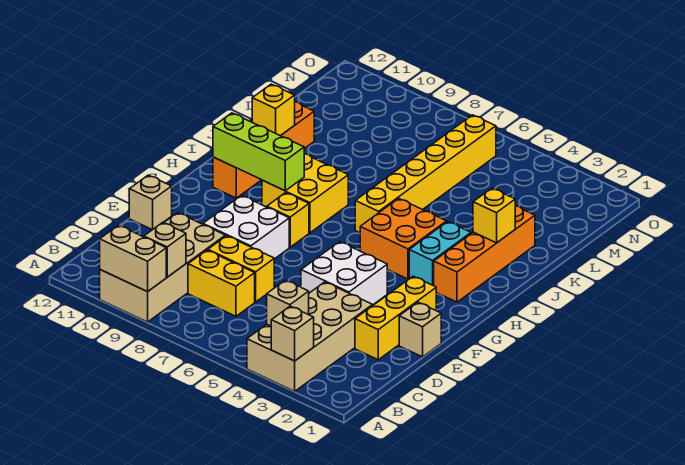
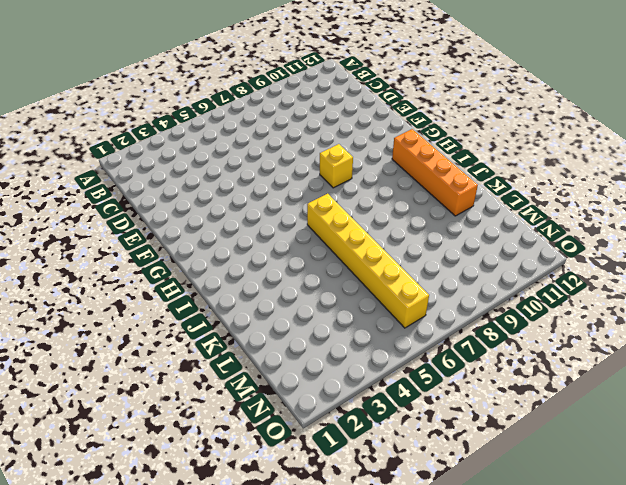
none -> tan 2x4 brick [247,282,373,391]
none -> tan 2x4 brick [100,213,225,322]
none -> yellow 1x2 brick [188,250,255,316]

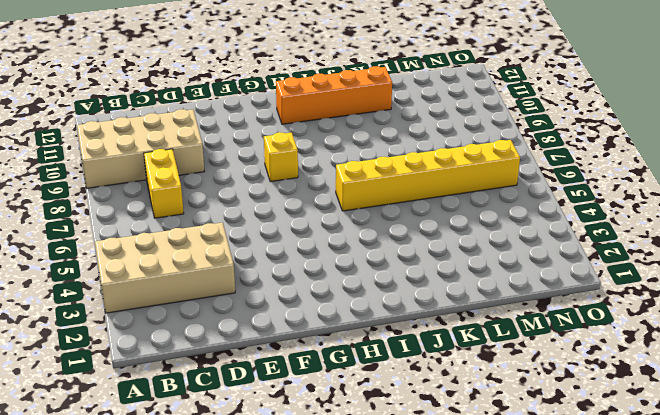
none -> yellow 1x3 brick [355,276,436,360]
none -> yellow 1x2 brick [208,236,274,302]
none -> tan 1x1 brick [399,302,441,357]

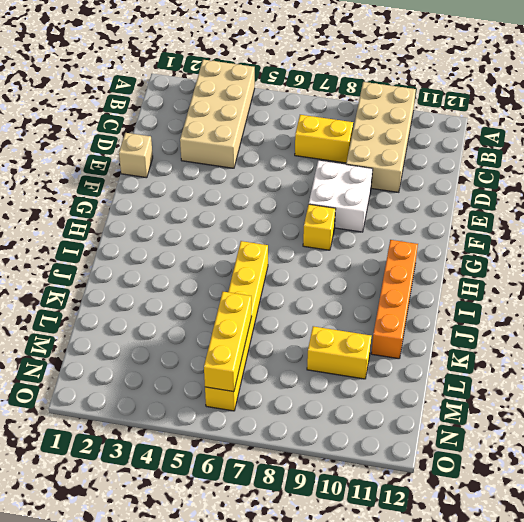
yellow 1x3 brick [204,292,252,392] -> yellow 1x3 brick moved to [355,276,436,360]
yellow 1x2 brick [307,326,371,379] -> yellow 1x2 brick moved to [208,236,274,302]
none -> white 2x2 brick [301,242,387,305]
none -> tan 1x1 brick [129,175,172,230]
none -> orange 1x4 brick [434,206,535,302]

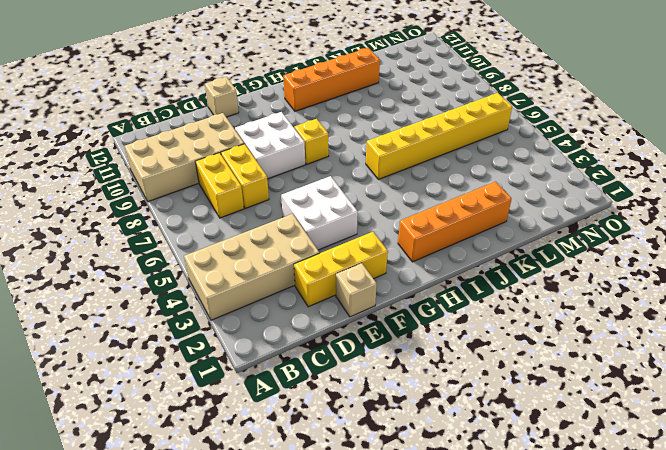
none -> cyan 1x2 brick [409,222,471,286]
none -> orange 2x2 brick [360,198,447,279]
none -> yellow 2x2 brick [262,154,348,233]

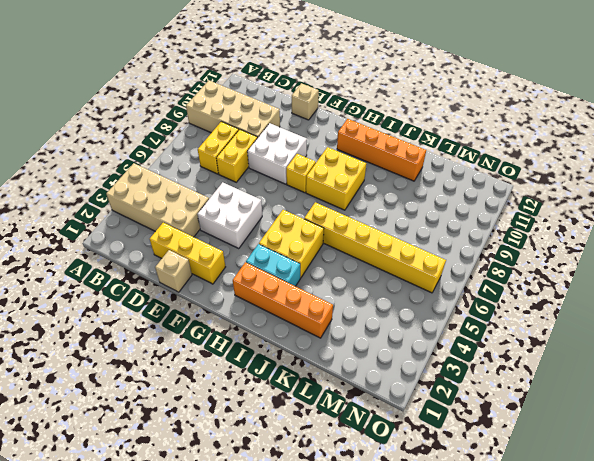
yellow 2x2 brick [259,210,324,278] -> orange 2x2 brick [360,198,447,279]
none -> tan 1x1 brick [271,306,314,361]
none -> tan 1x2 brick [100,225,166,292]
none -> tan 1x1 brick [267,280,309,326]

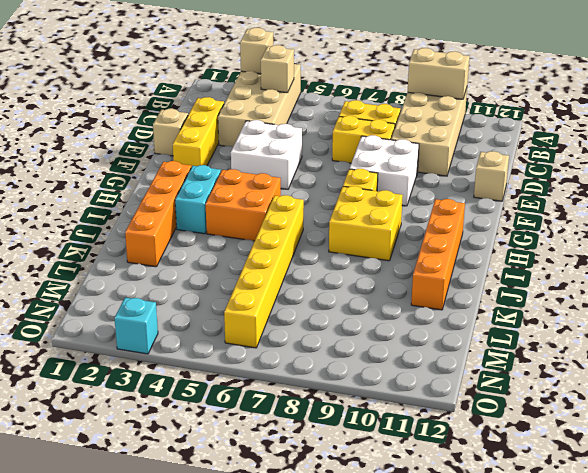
cyan 1x1 brick [115,298,158,354] -> none
none -> tan 1x1 brick [144,222,186,277]
none -> lime 1x3 brick [213,113,304,191]
none -> yellow 1x1 brick [473,188,515,243]

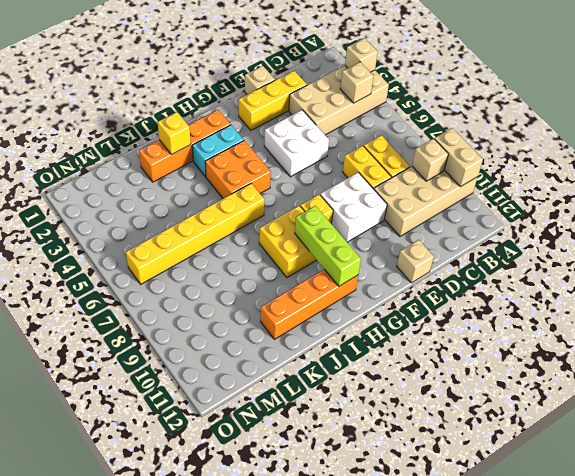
none -> yellow 1x1 brick [252,84,295,136]

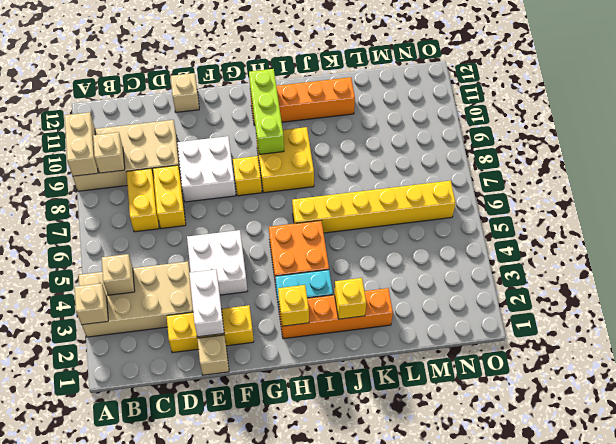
white 1x2 brick [189,269,224,337] -> none
yellow 1x1 brick [278,285,309,326] -> yellow 1x1 brick moved to [252,84,295,136]

